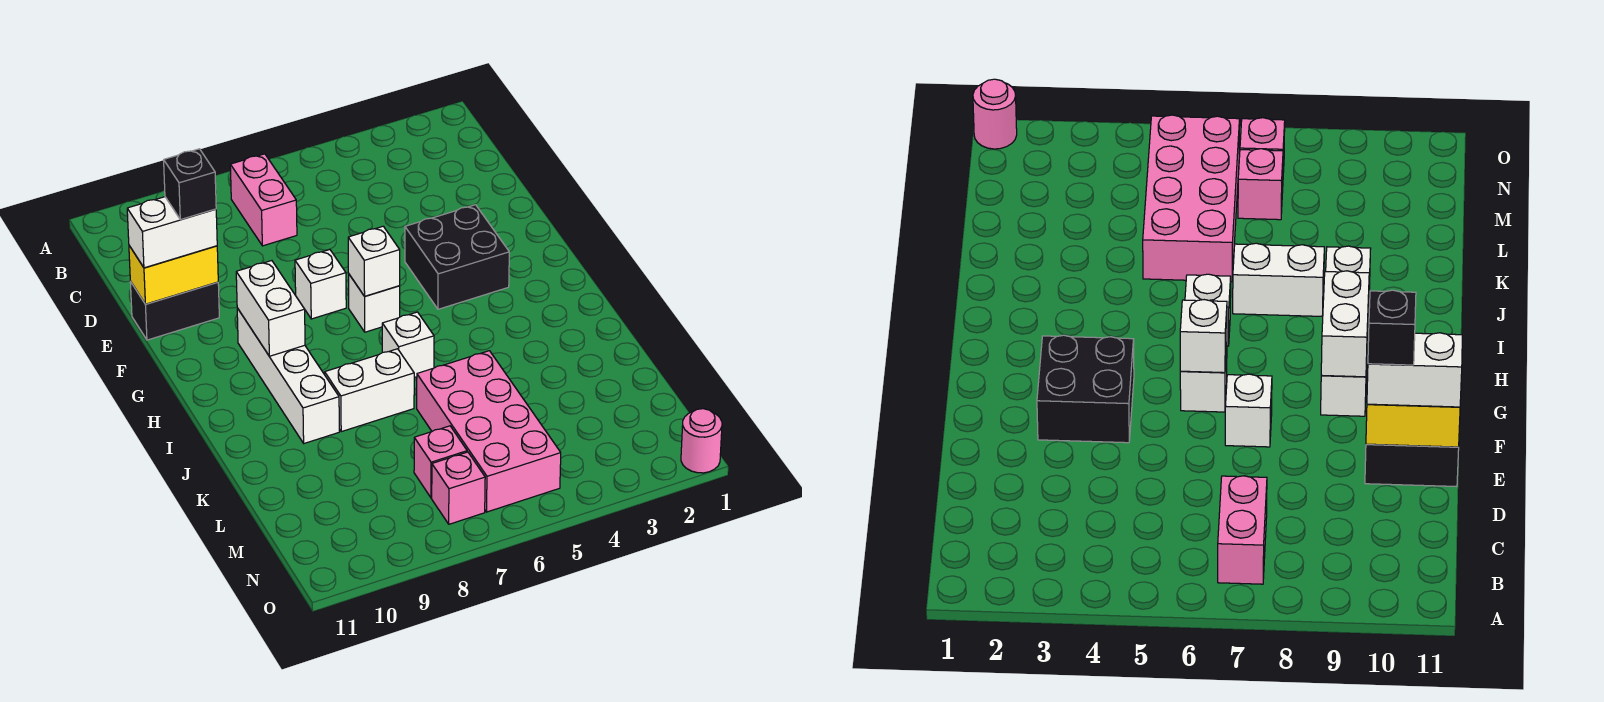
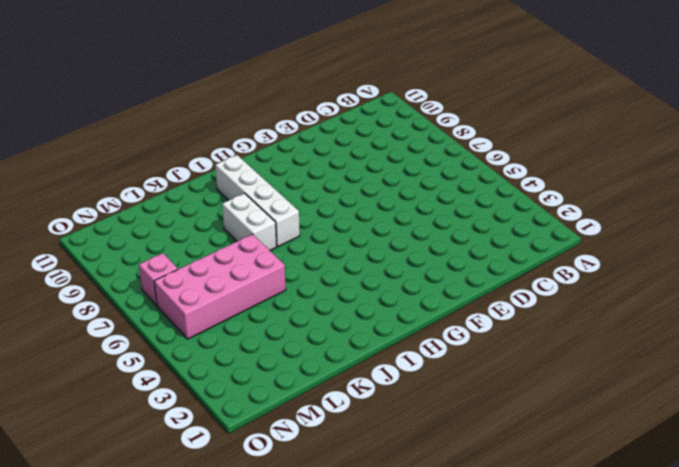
white 1x4 brick [215,155,300,246] -> white 1x4 brick turned to [237,308,339,443]
none -> pink 1x2 brick [230,154,297,246]
none -> black 1x2 brick [130,281,219,340]
none -> black 2x2 brick [405,205,509,309]

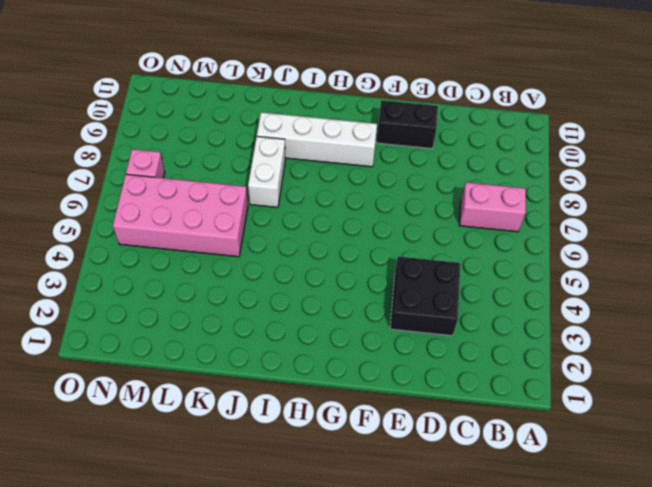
black 2x2 brick [390,256,460,336] -> black 2x2 brick moved to [405,205,509,309]
black 1x2 brick [377,100,438,149] -> black 1x2 brick turned to [130,281,219,340]
none -> white 1x1 brick [295,249,346,319]
none -> white 1x1 brick [349,275,400,332]
none -> white 1x1 brick [382,312,434,378]

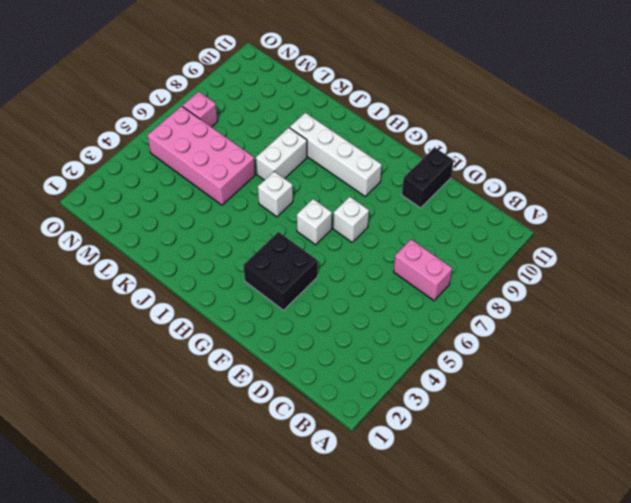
none -> pink 1x1 brick [414,426,467,498]
none -> pink 1x1 round brick [681,409,722,473]
none -> yellow 1x2 brick [129,246,218,304]

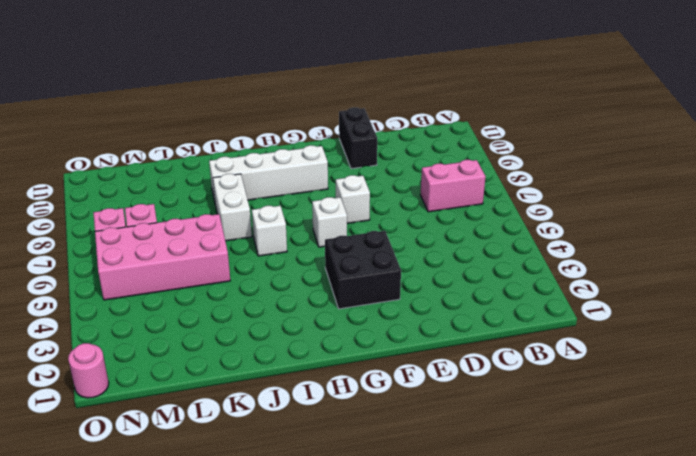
none -> yellow 1x2 brick [129,246,218,304]
none -> white 1x1 brick [348,226,400,296]
none -> white 1x2 brick [236,261,305,356]

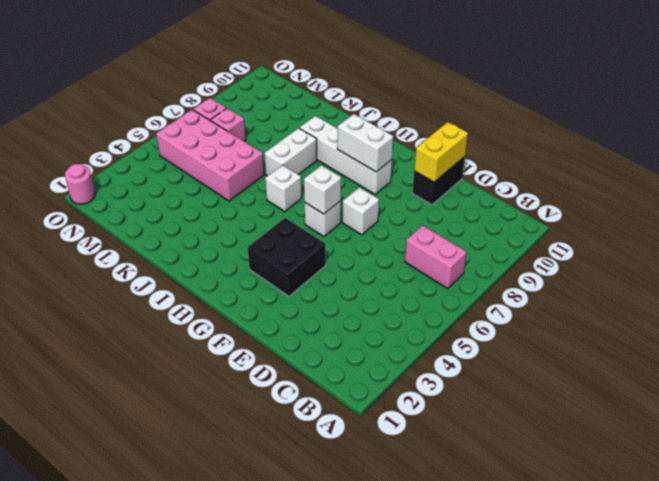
none -> white 1x2 brick [127,197,217,268]
none -> black 1x1 brick [164,149,216,220]

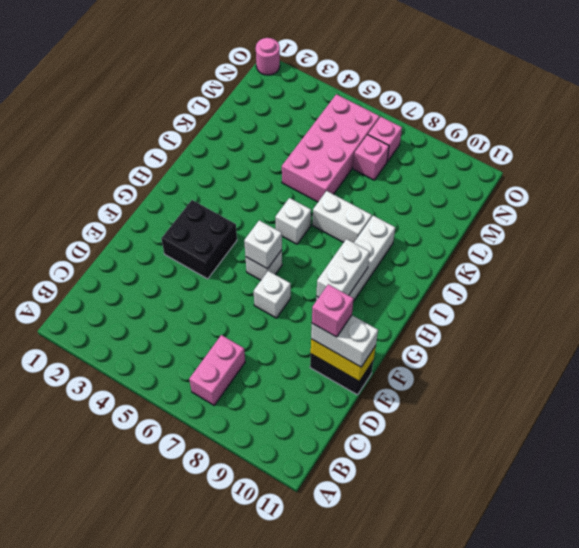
pink 1x1 brick [312,284,354,337] -> black 1x1 brick [164,149,216,220]

